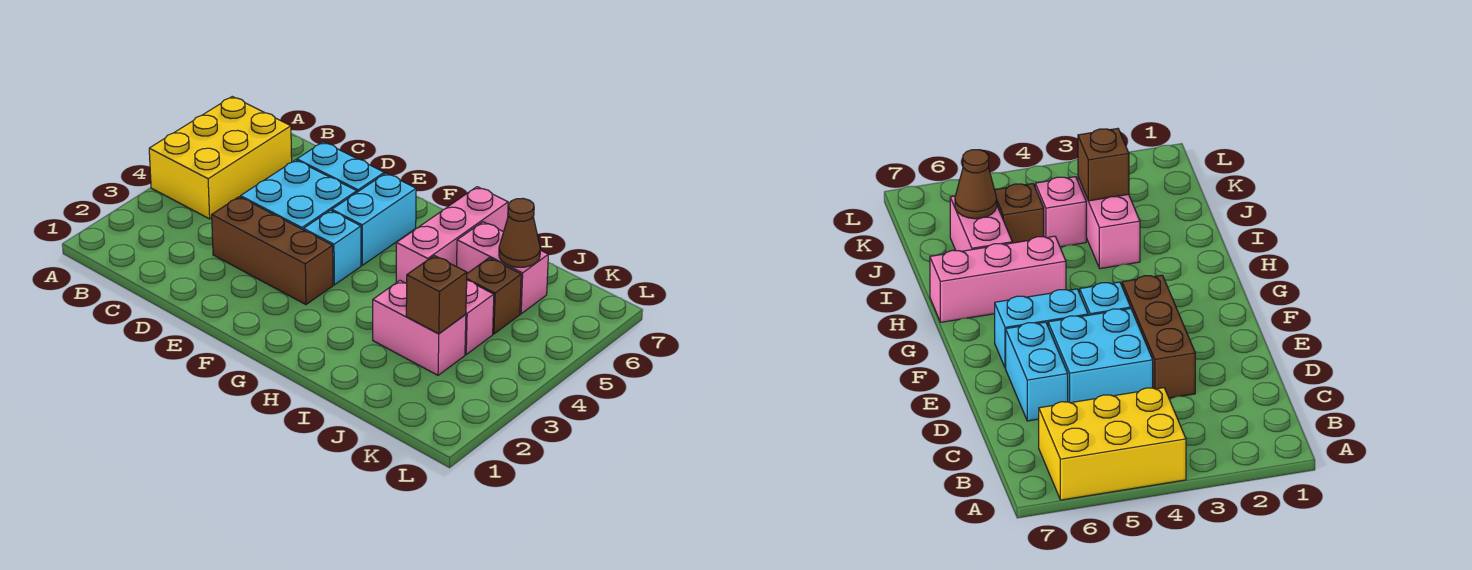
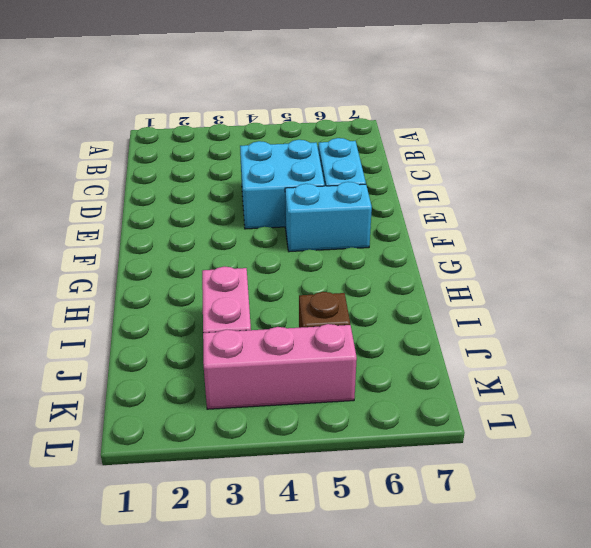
pink 1x3 brick [203,324,357,409] -> pink 1x3 brick moved to [396,187,508,283]
none -> yellow 2x3 brick [149,97,292,219]
none -> brown 1x3 brick [212,197,333,305]
none -> cyan 1x1 brick [304,210,361,285]

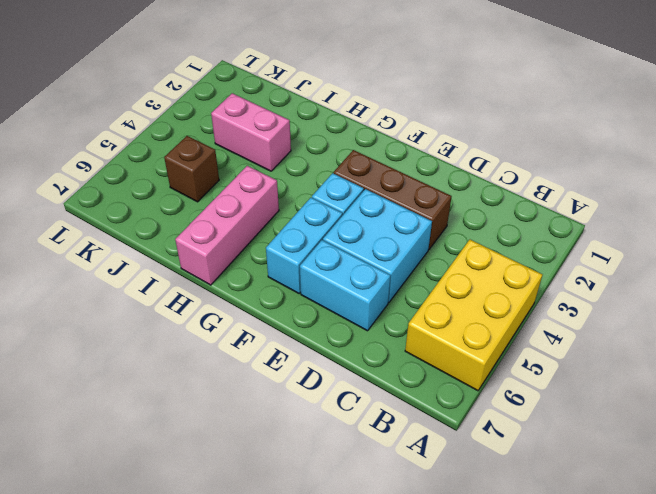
none -> pink 1x2 brick [457,222,548,314]
none -> pink 1x1 brick [465,280,494,354]
none -> brown 1x1 brick [406,256,467,334]

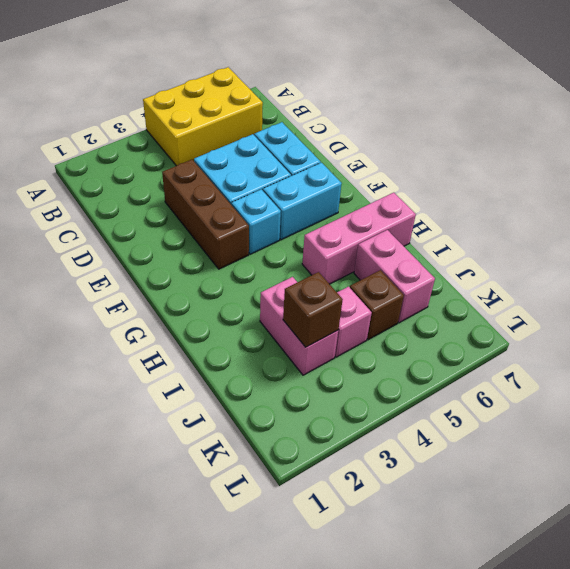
none -> brown 1x1 cone [499,198,540,267]

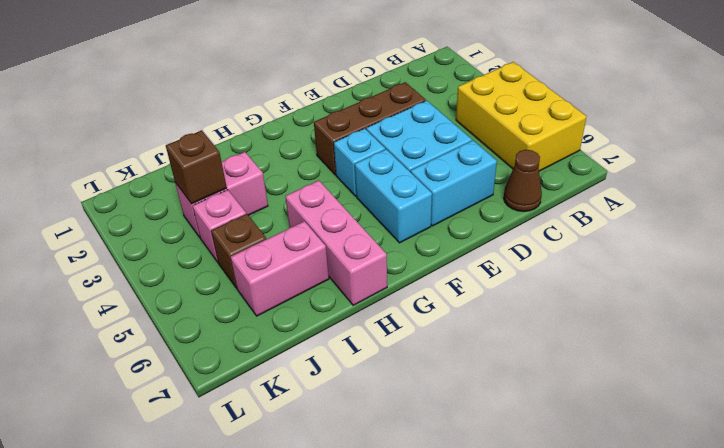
brown 1x1 cone [504,150,542,212] -> brown 1x1 cone moved to [499,198,540,267]

